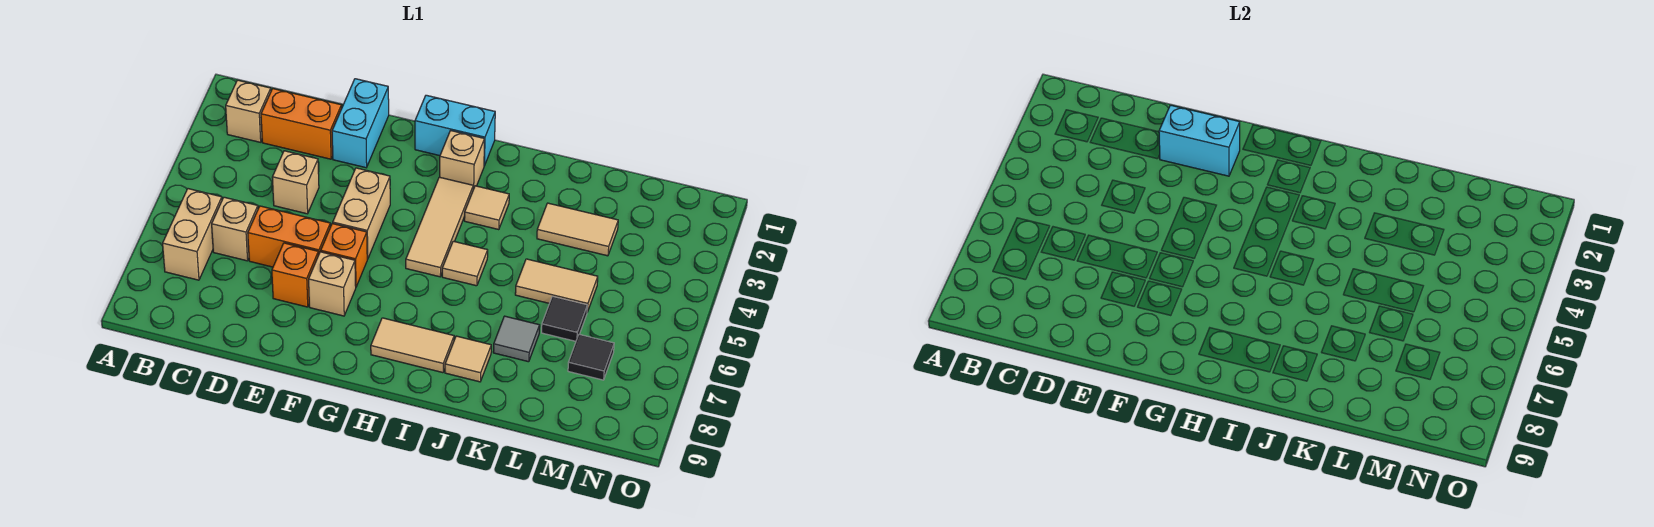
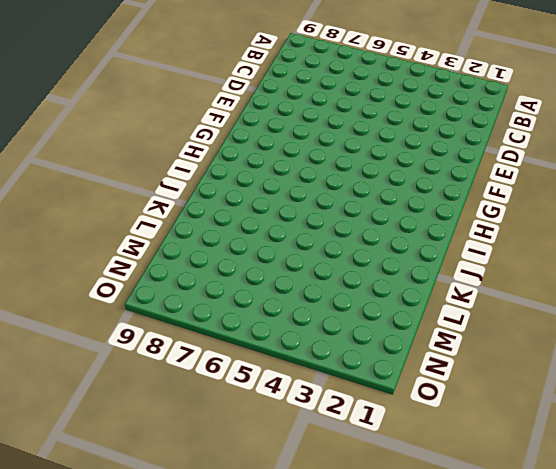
none -> tan 1x1 brick [226,80,271,142]
none -> tan 1x2 brick [163,189,222,280]
none -> orange 1x2 brick [261,89,342,159]

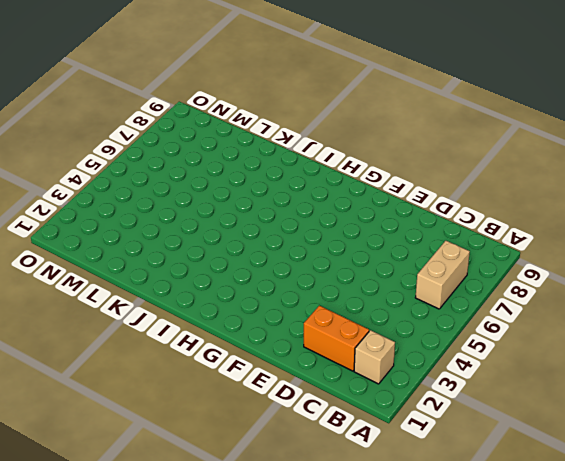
none -> tan 1x1 brick [212,197,258,261]
none -> tan 1x1 brick [272,151,319,214]
none -> orange 1x2 brick [248,206,330,267]

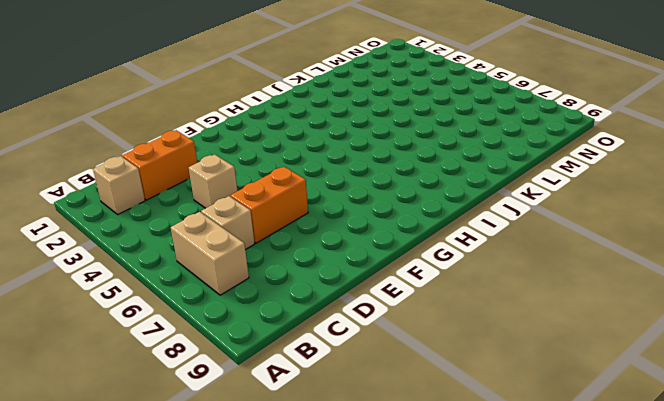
none -> cyan 1x2 brick [332,79,389,168]
none -> orange 1x1 brick [272,243,318,307]
none -> tan 1x2 brick [333,168,390,259]

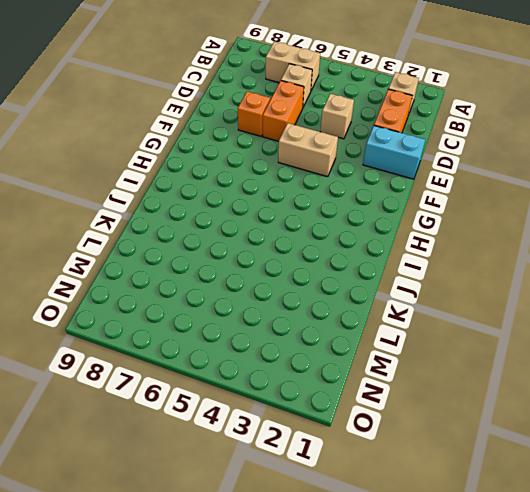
none -> orange 1x1 brick [321,223,367,287]
none -> tan 1x1 brick [309,252,356,316]
none -> cyan 1x2 brick [415,95,495,166]

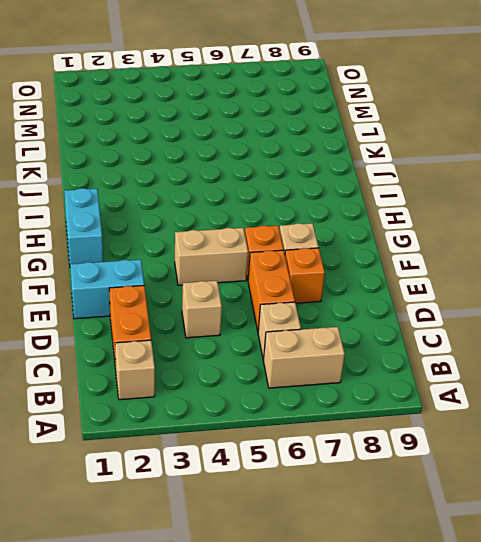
none -> tan 1x1 brick [440,131,485,189]
none -> tan 1x3 tile [406,177,473,277]
none -> tan 1x2 tile [371,318,454,373]

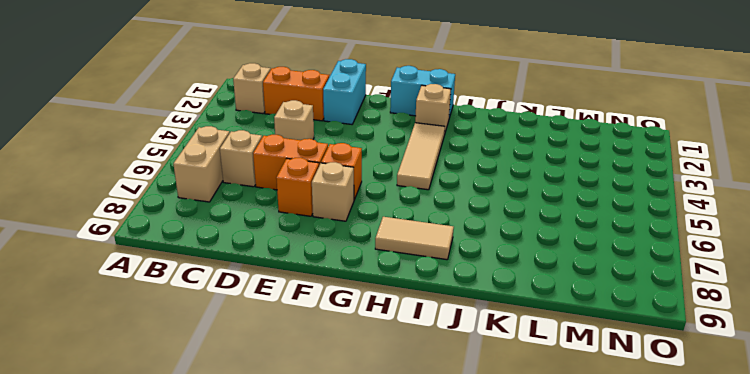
none -> tan 1x2 brick [333,168,390,259]
none -> tan 1x1 tile [464,186,509,230]
none -> tan 1x1 tile [442,241,488,286]

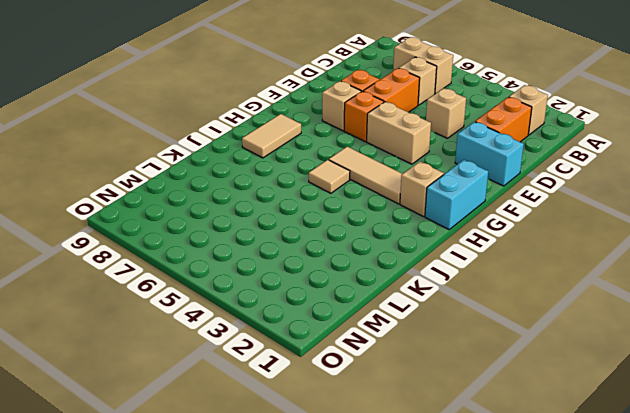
none -> tan 1x1 tile [464,186,509,230]
none -> tan 1x1 tile [445,336,491,382]
none -> tan 1x2 tile [537,203,618,256]

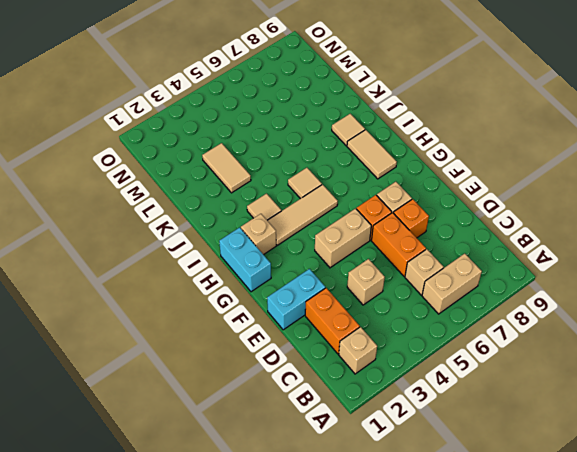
none -> tan 1x2 tile [515,259,598,312]
none -> grey 1x1 tile [493,316,540,362]
none -> black 1x1 tile [542,296,587,341]

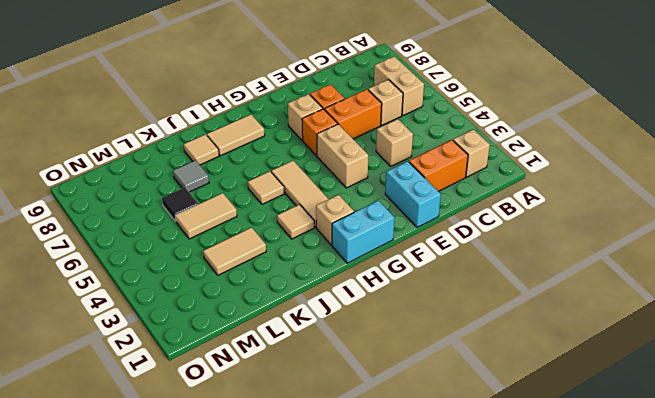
none -> black 1x1 tile [568,334,614,380]
none -> cyan 1x2 brick [1159,105,1240,176]

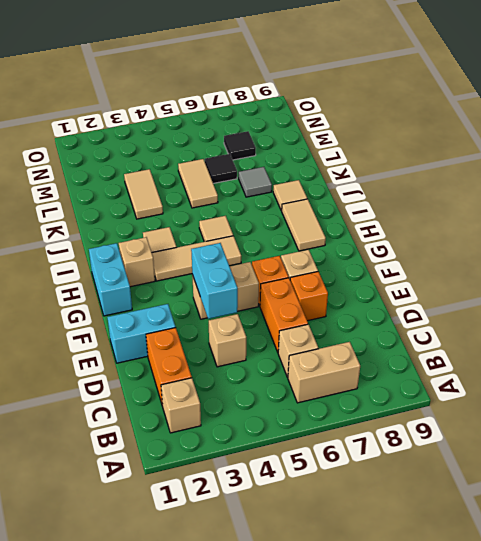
cyan 1x2 brick [191,243,238,319] -> cyan 1x2 brick moved to [1159,105,1240,176]

